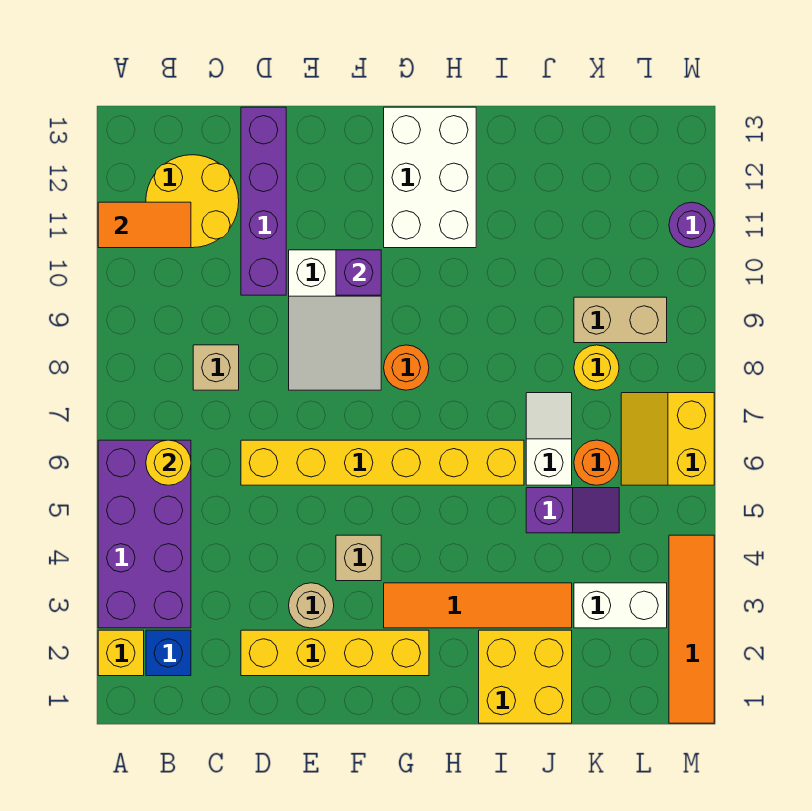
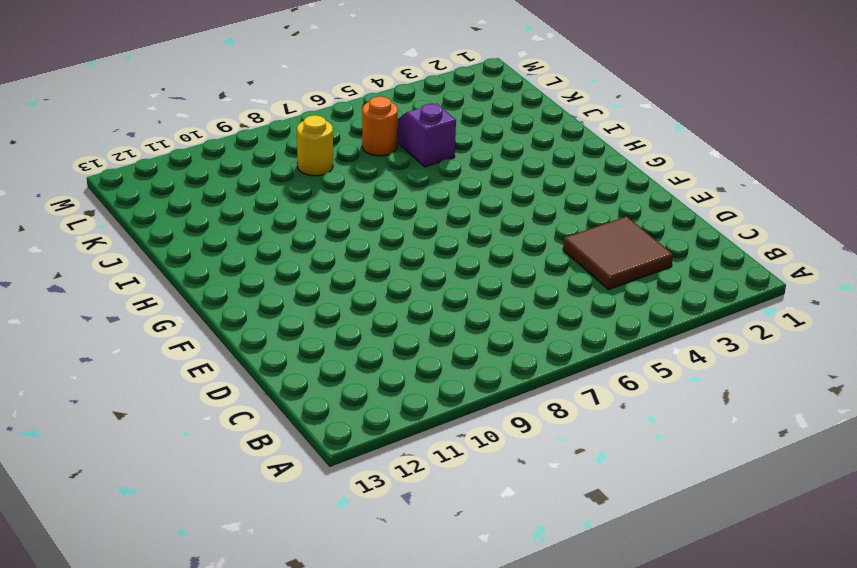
brown 2x2 tile [563,216,673,290] -> none
none -> yellow 1x1 brick [98,630,144,676]
none -> purple 2x4 brick [98,440,191,628]
none -> blue 1x1 brick [146,630,191,676]

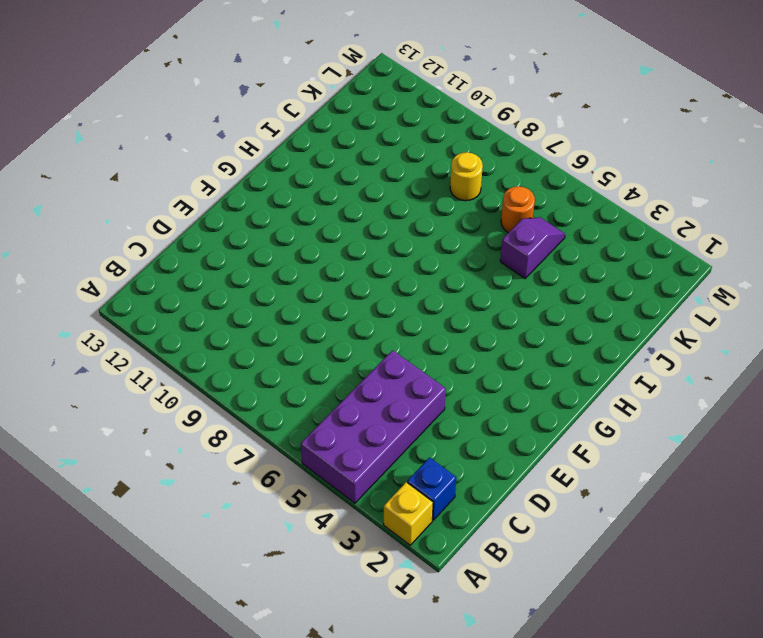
purple 2x4 brick [301,350,446,503] -> purple 2x4 brick turned to [98,440,191,628]
none -> yellow 2x2 round brick [146,155,239,248]
none -> tan 1x1 brick [193,345,239,390]
none -> yellow 1x4 brick [241,630,429,676]

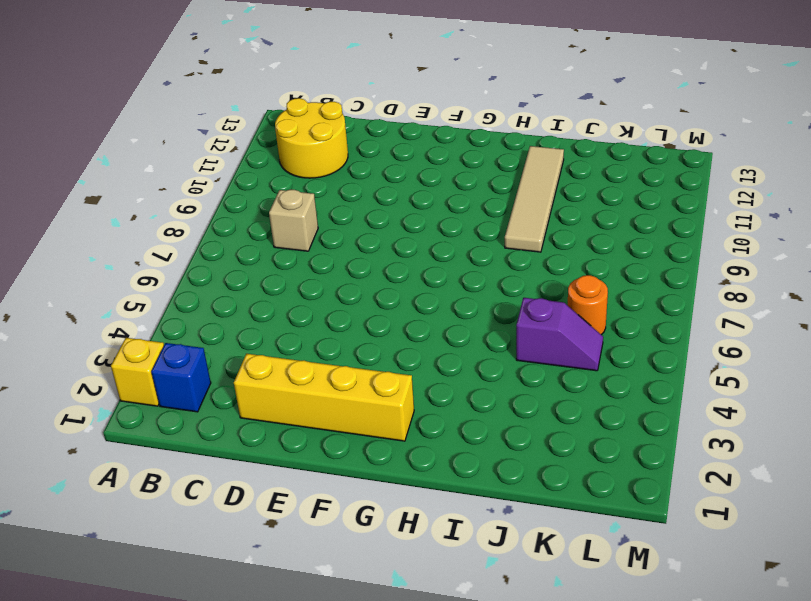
tan 1x4 tile [505,146,564,252] -> none
none -> purple 2x4 brick [98,440,191,628]
none -> yellow 1x6 brick [241,440,524,485]
none -> purple 1x4 brick [241,107,286,295]

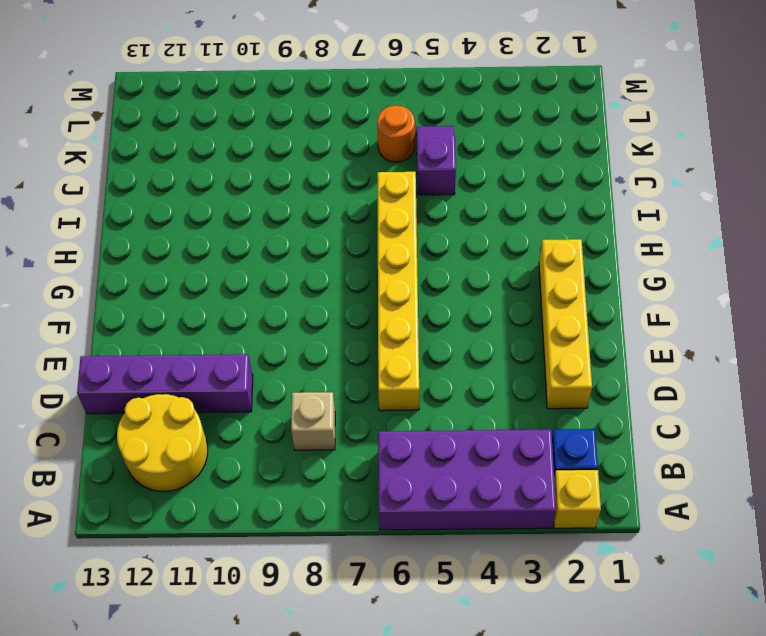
none -> tan 1x1 round brick [289,583,334,628]
none -> white 2x3 slope [289,250,381,390]
none -> tan 1x1 brick [336,535,381,581]

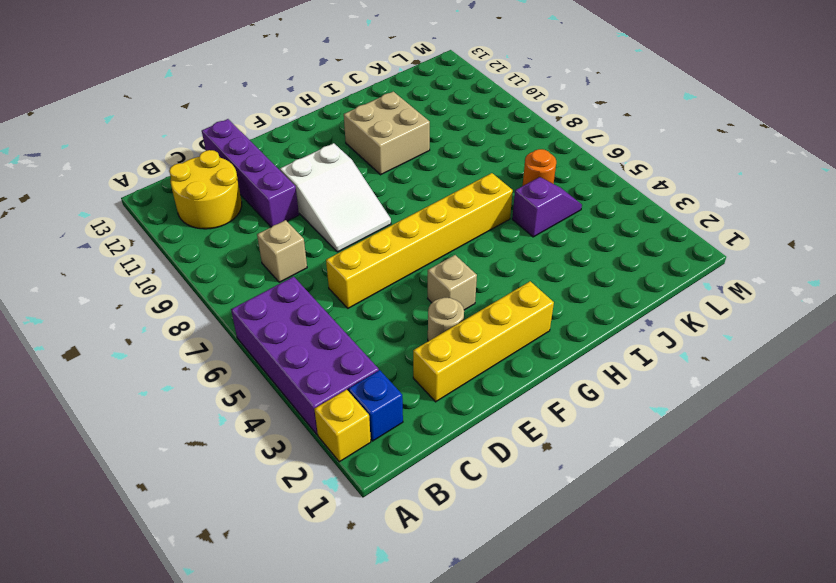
tan 2x2 brick [344,92,430,175] -> white 2x3 brick [384,107,476,248]
none -> orange 1x4 tile [384,583,572,628]
none -> orange 1x1 round brick [384,345,429,390]
none -> yellow 2x2 brick [479,630,572,723]

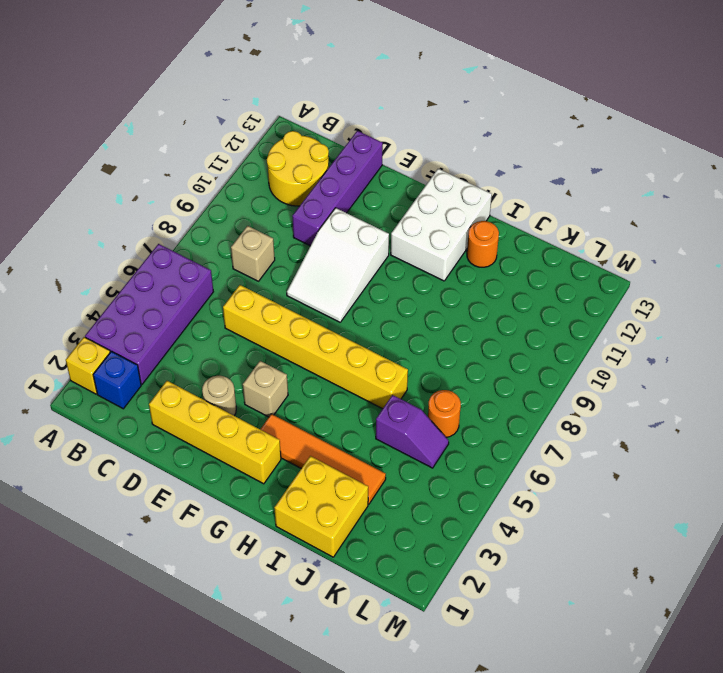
orange 1x1 round brick [467,221,499,267] -> orange 1x1 round brick moved to [384,345,429,390]
none -> white 1x2 slope [526,393,572,485]
none -> white 1x2 brick [574,583,667,628]
none -> yellow 1x1 round brick [574,345,619,390]

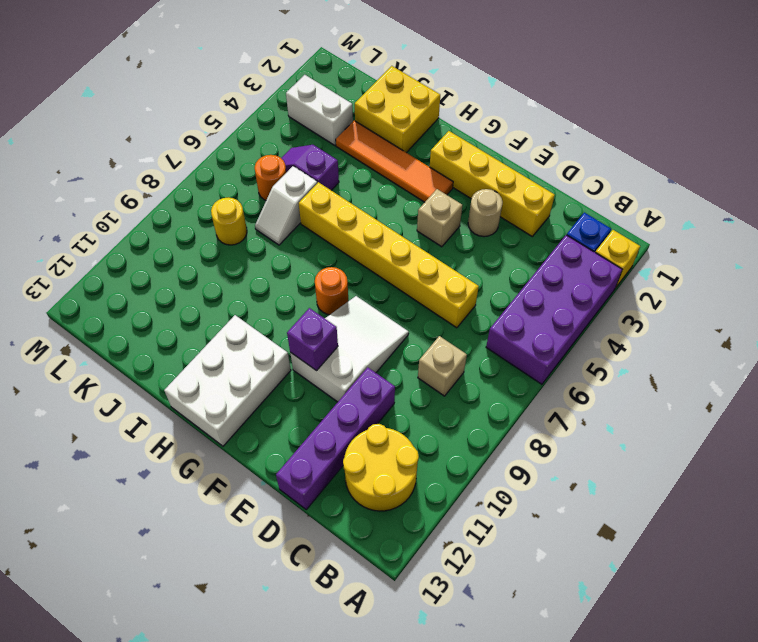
none -> tan 1x2 brick [574,297,667,343]
none -> yellow 2x2 slope [621,393,714,485]
none -> orange 1x4 tile [669,535,714,723]

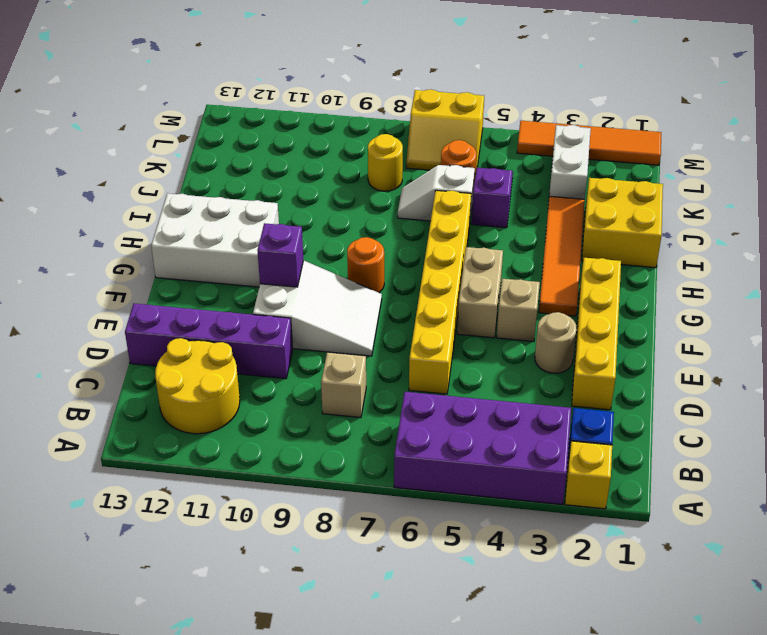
tan 1x2 brick [457,247,503,338] -> tan 1x2 brick moved to [574,297,667,343]
none -> purple 1x1 round brick [669,202,714,248]
none -> orange 1x2 tile [98,202,191,248]
none -> yellow 1x1 round brick [146,440,191,485]

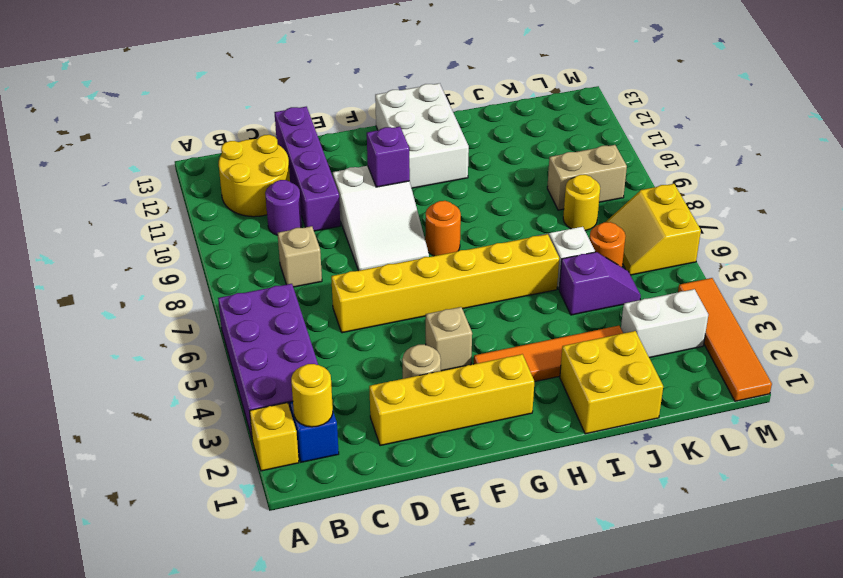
yellow 1x1 round brick [291,364,333,427] -> yellow 1x1 round brick moved to [146,440,191,485]
purple 1x1 round brick [265,180,302,235] -> purple 1x1 round brick moved to [669,202,714,248]
none -> orange 1x2 tile [98,202,191,248]

